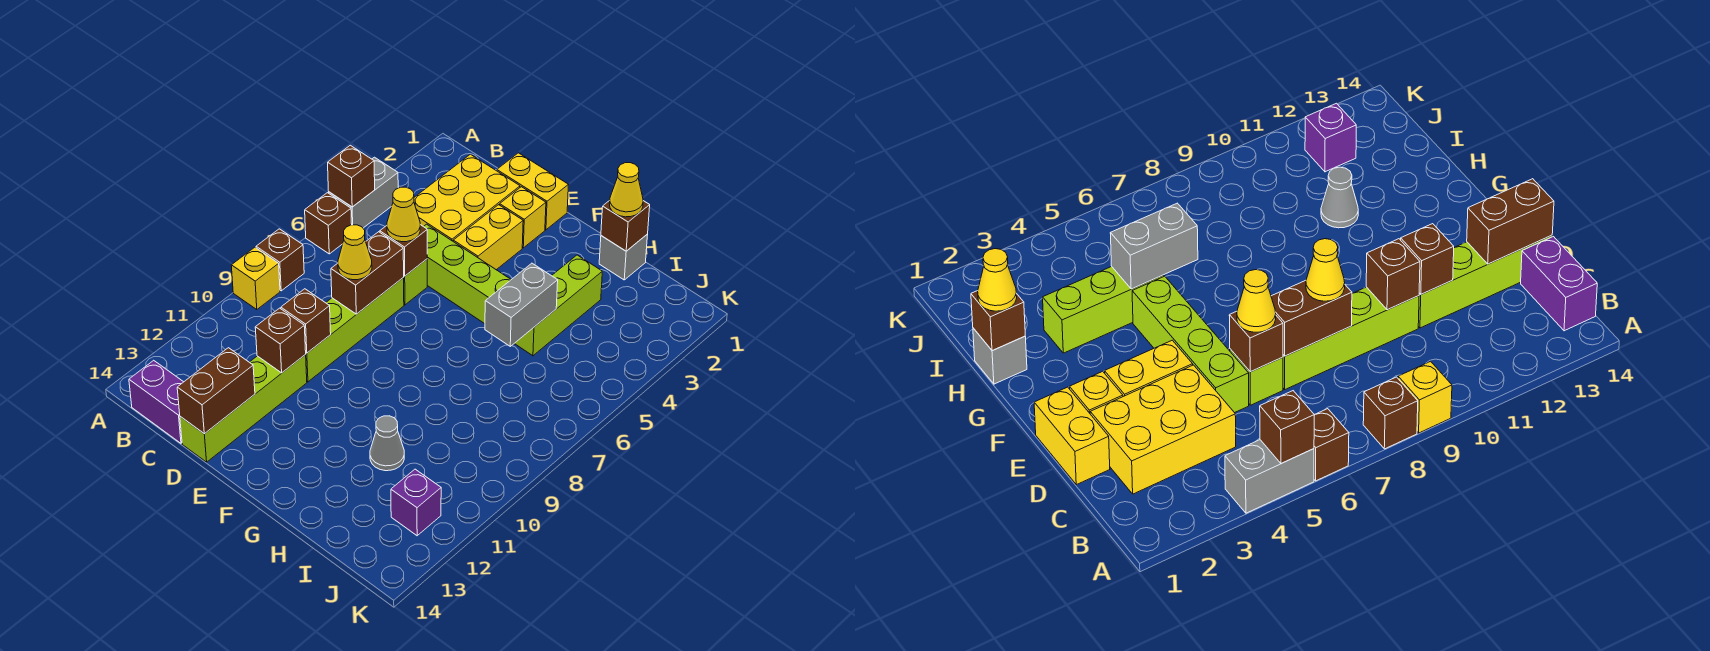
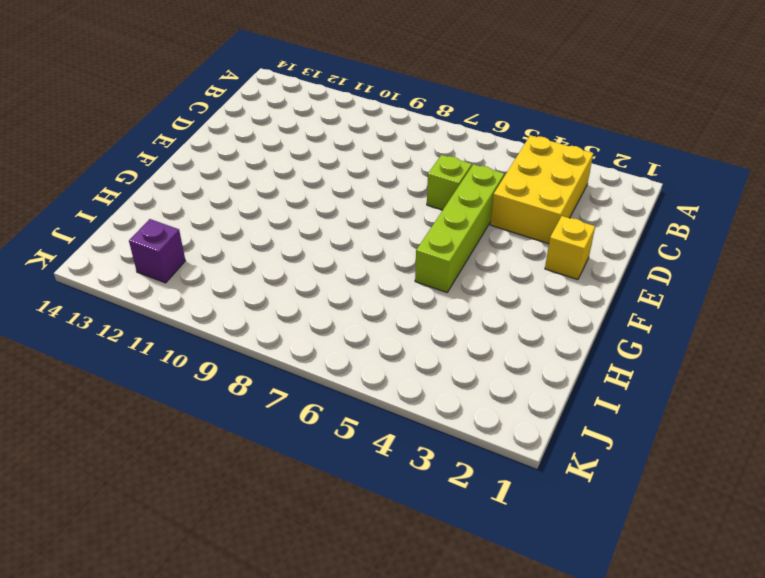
yellow 2x3 brick [490,135,593,244] -> yellow 2x3 brick turned to [414,154,520,241]
none -> grey 1x2 brick [329,157,398,228]
none -> brown 1x1 brick [305,193,352,254]
none -> brown 1x1 brick [256,229,304,291]

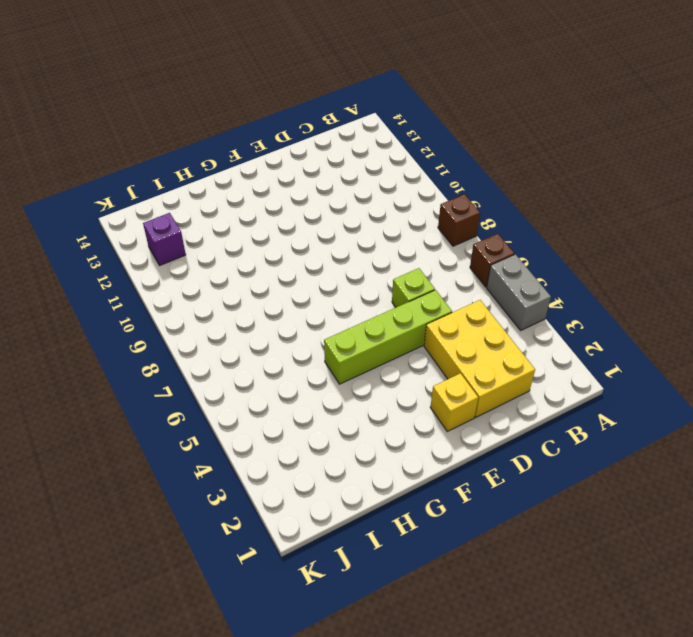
none -> yellow 1x1 brick [231,247,280,310]
none -> purple 1x2 brick [129,360,183,443]
none -> yellow 1x2 brick [497,153,568,230]

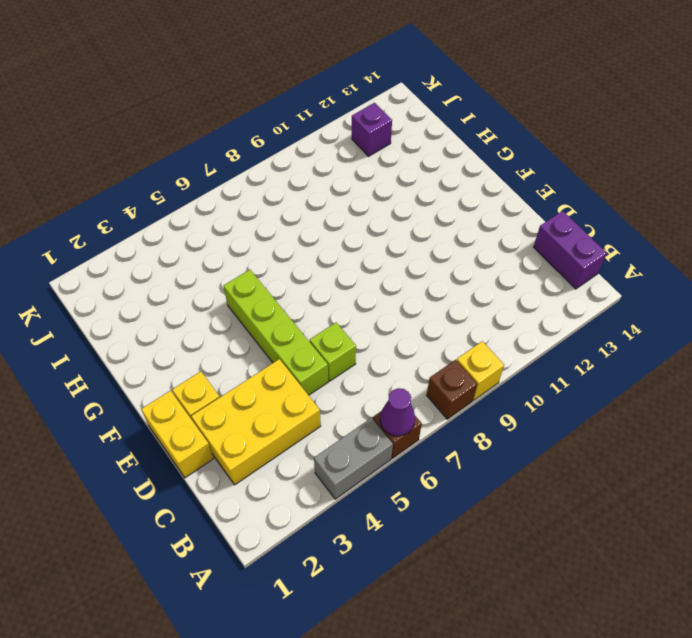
purple 1x1 cone [380,388,415,436] -> none
none -> lime 1x4 brick [305,278,404,382]
none -> lime 1x4 brick [180,355,307,462]
none -> yellow 1x2 brick [453,205,523,270]

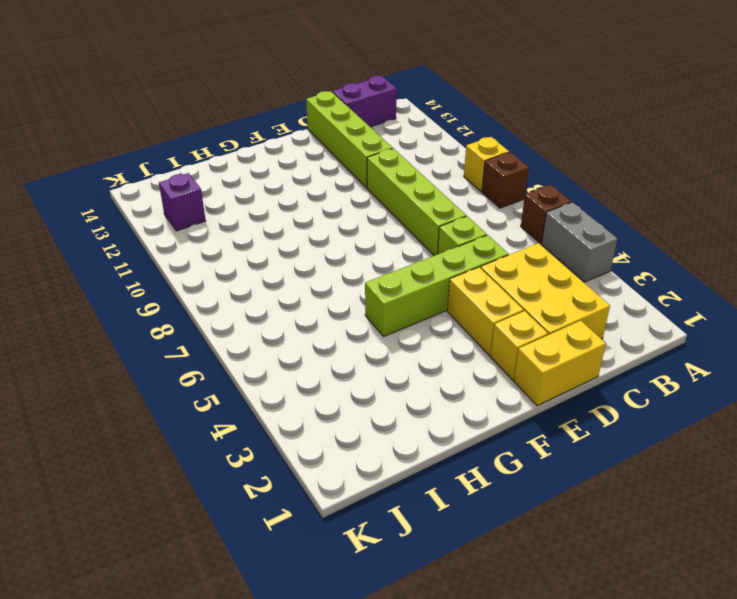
none -> grey 1x1 brick [599,234,648,280]
none -> lime 1x3 brick [514,255,602,356]
none -> grey 1x1 cone [370,416,404,471]

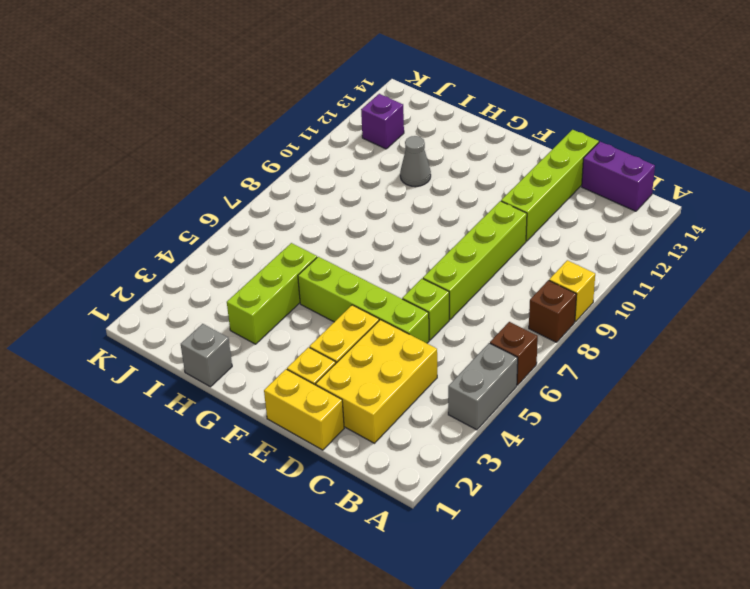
none -> brown 1x1 brick [328,145,375,207]
none -> brown 1x1 brick [380,225,427,276]
none -> brown 1x2 brick [331,232,404,314]

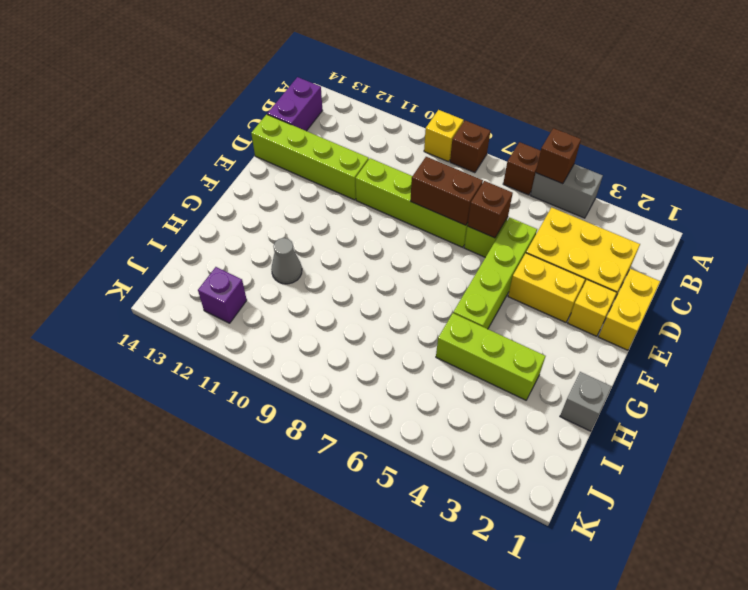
none -> brown 1x1 brick [281,289,331,353]
none -> brown 1x1 brick [255,308,306,373]
none -> brown 1x2 brick [177,348,255,434]

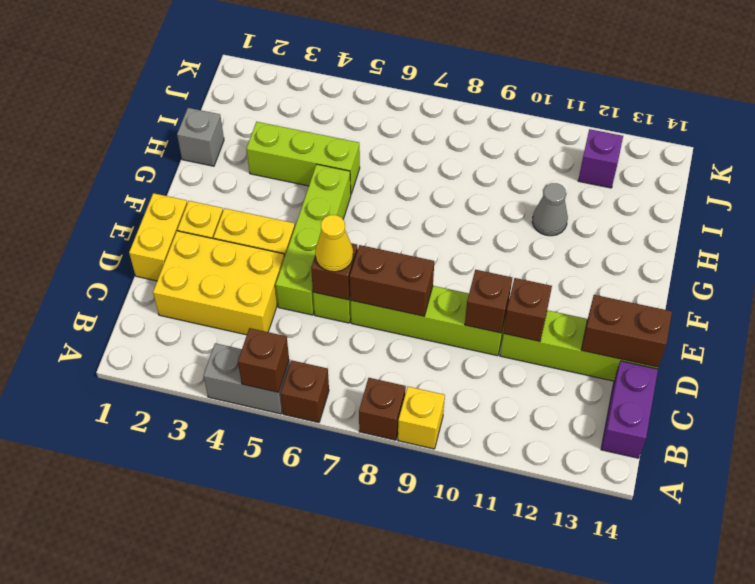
none -> brown 1x1 brick [601,200,650,251]
none -> grey 1x2 brick [485,263,558,346]
none -> yellow 1x1 cone [338,225,372,280]

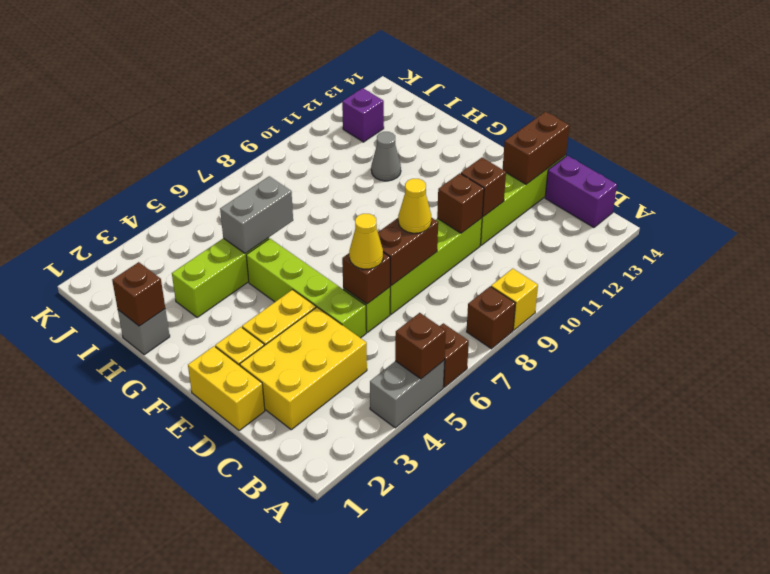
none -> yellow 1x1 cone [609,163,643,217]

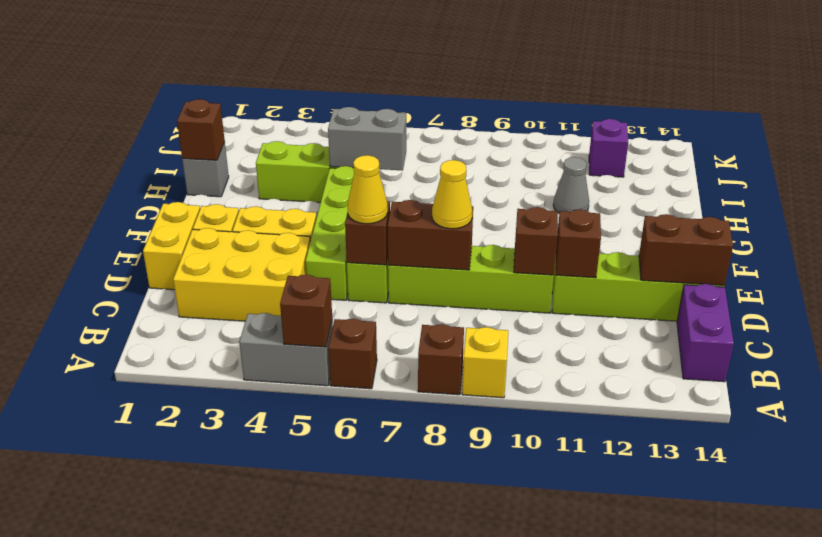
none -> yellow 1x1 cone [609,163,643,217]

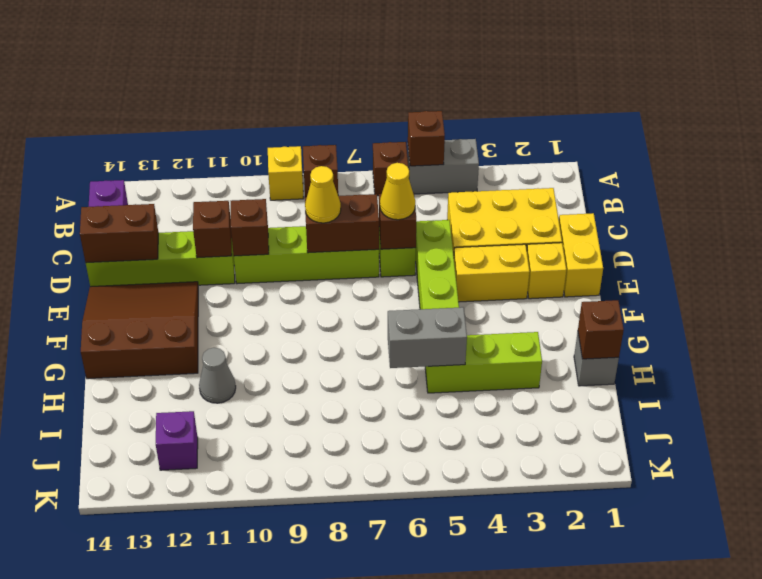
brown 3x3 slope [81,282,198,379] -> none
none -> yellow 1x1 cone [609,163,643,217]

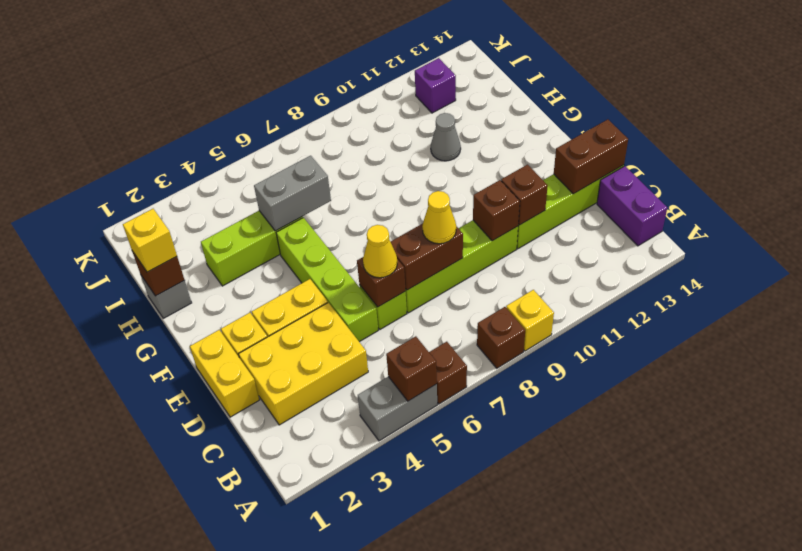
yellow 1x1 brick [123,209,177,272] -> yellow 1x1 cone [609,163,643,217]

